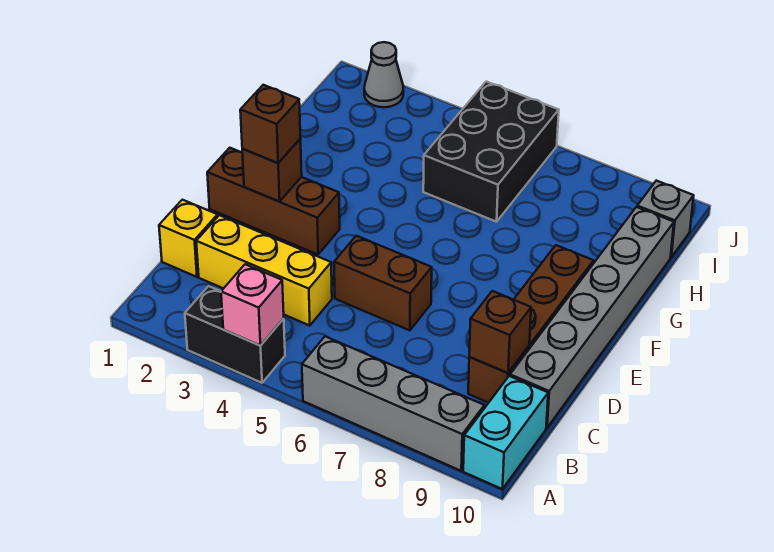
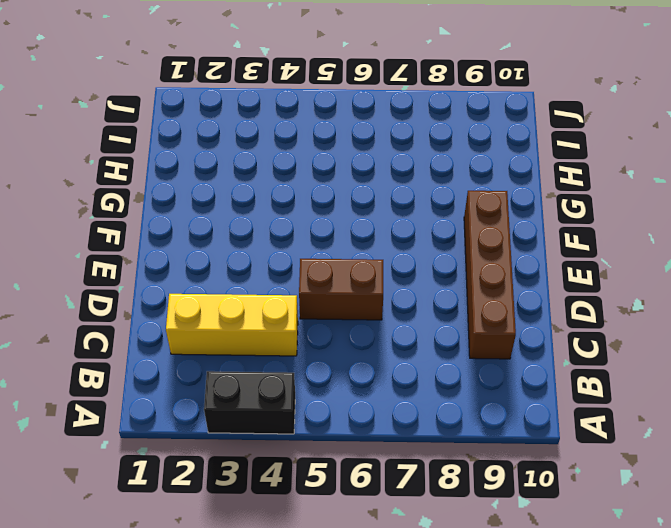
none -> grey 1x4 brick [302,337,484,471]
none -> cyan 1x2 brick [463,376,548,489]
none -> yellow 1x1 brick [159,200,218,277]

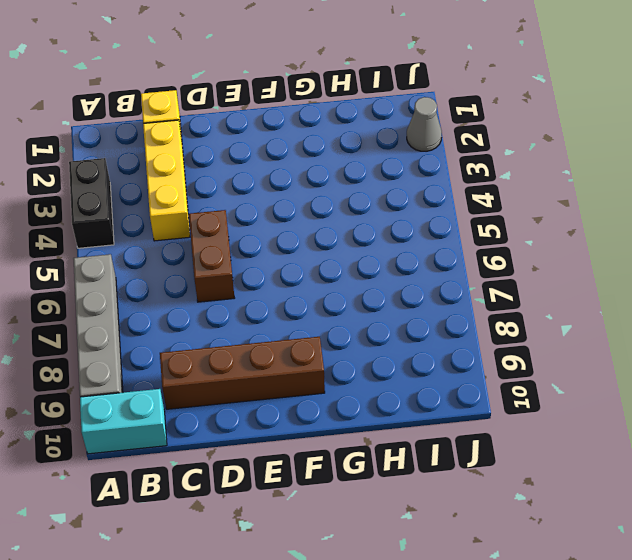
none -> grey 1x6 brick [510,207,674,428]
none -> brown 1x3 brick [207,148,340,254]
none -> black 2x3 brick [423,82,559,222]

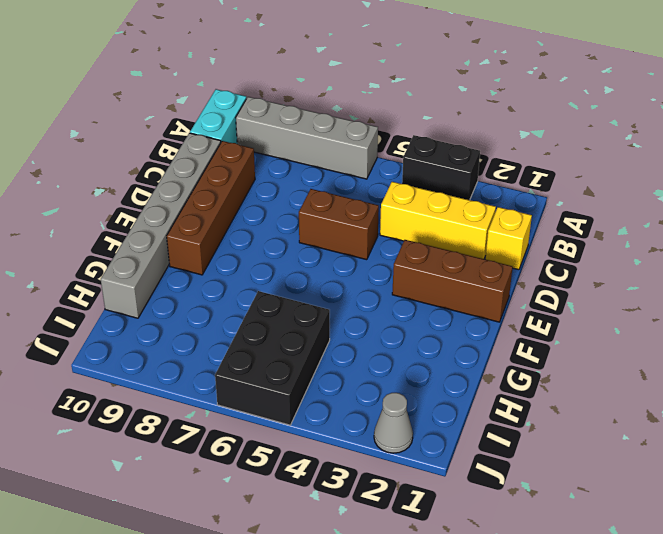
none -> grey 1x1 brick [637,181,694,257]
none -> pink 1x1 brick [221,264,284,346]
none -> brown 1x1 brick [469,291,531,373]

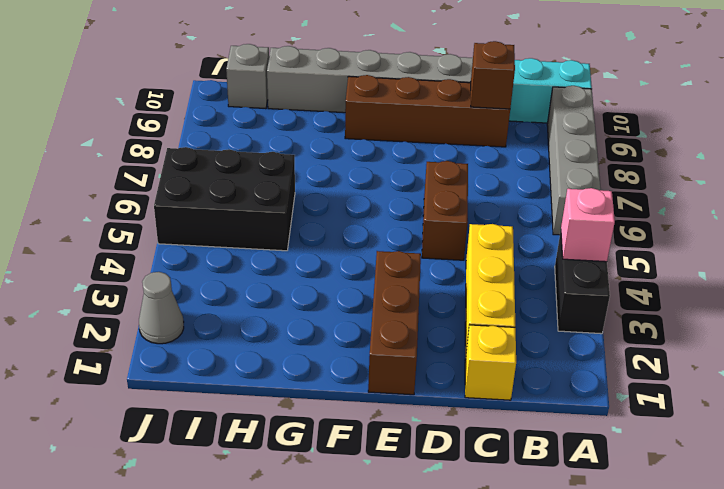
none -> brown 1x1 brick [242,139,302,201]
none -> brown 1x1 brick [240,85,300,163]

